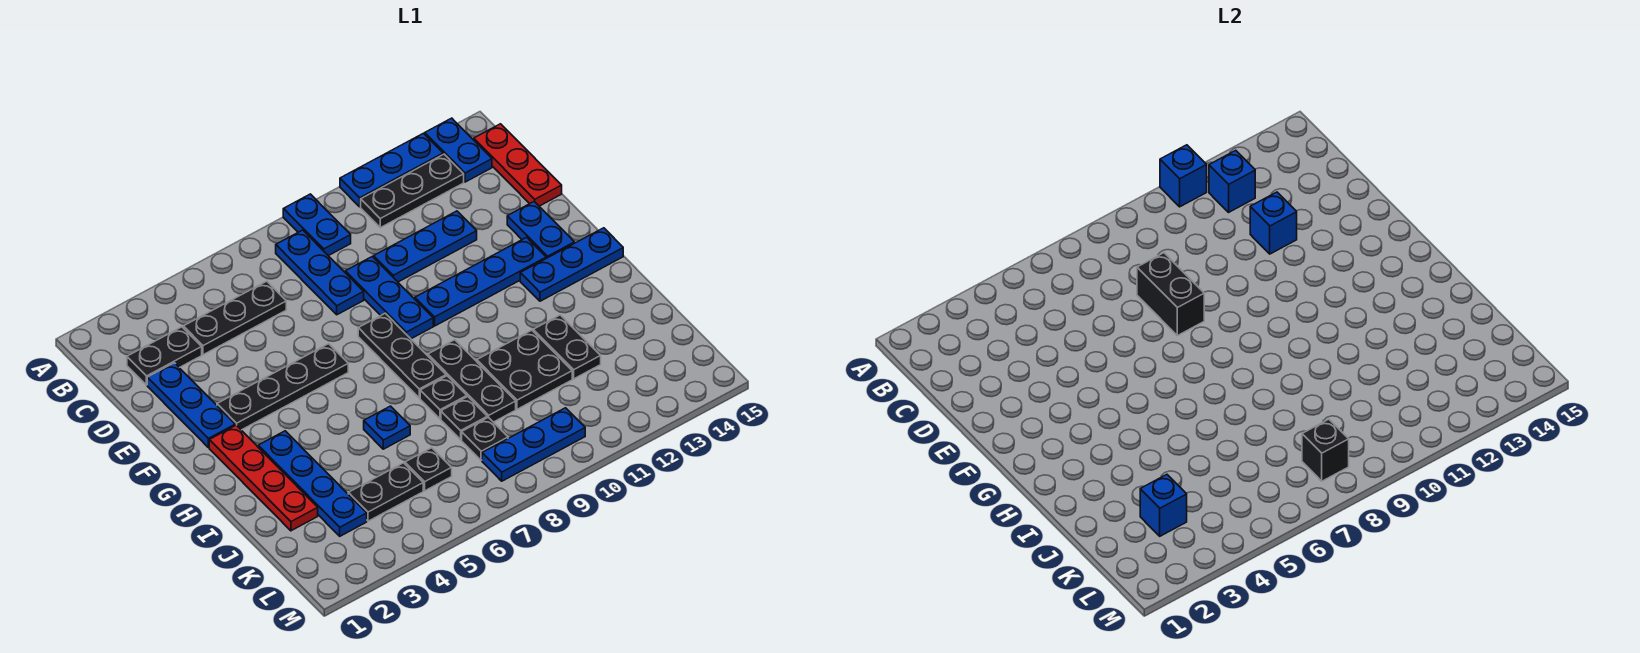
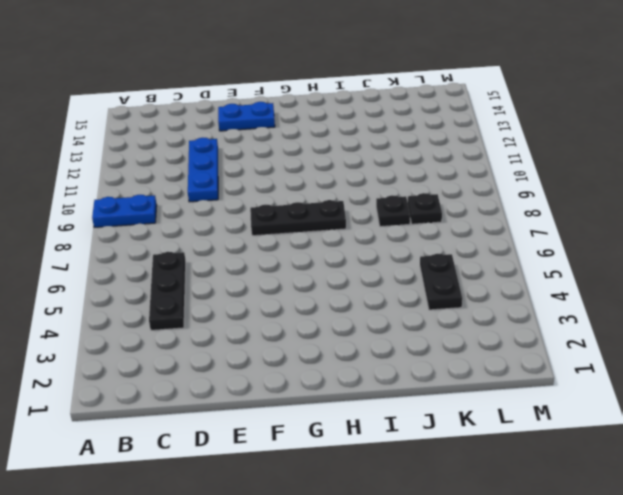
none -> blue 1x3 plate [340,133,443,207]
none -> blue 1x2 plate [425,118,492,182]
none -> blue 1x3 plate [276,230,364,315]
none -> black 1x3 plate [361,154,464,228]

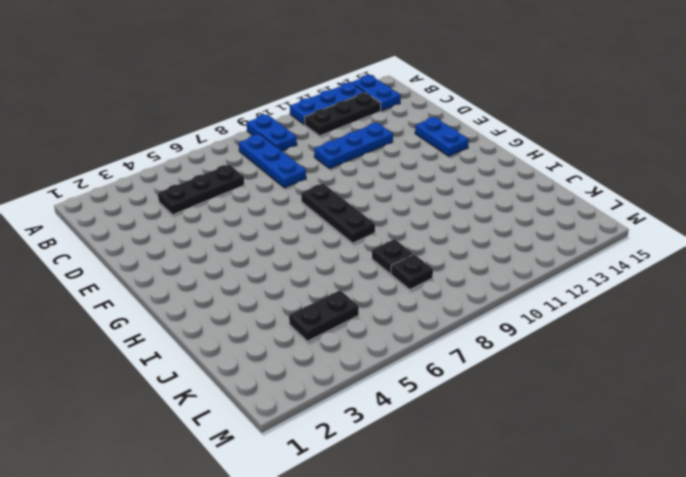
none -> red 1x3 plate [474,124,562,206]
none -> black 1x2 plate [127,327,202,385]
none -> blue 1x3 plate [147,363,235,448]
none -> blue 1x3 plate [345,257,433,339]

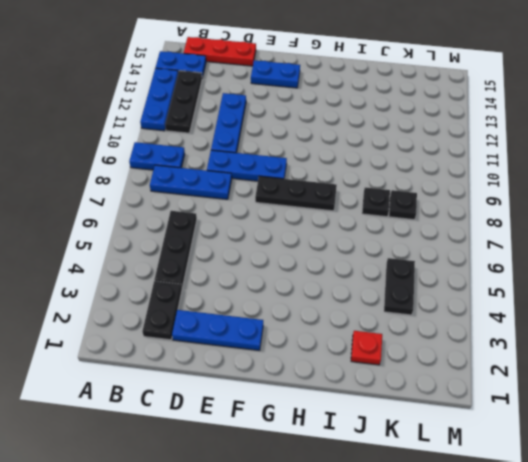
red 1x1 plate [351,331,382,365] -> red 1x4 plate [209,425,318,531]
none -> black 1x4 plate [217,344,348,430]
none -> blue 1x4 plate [415,237,546,326]
none -> blue 1x3 plate [520,228,623,301]
none -> blue 1x4 plate [258,431,367,536]

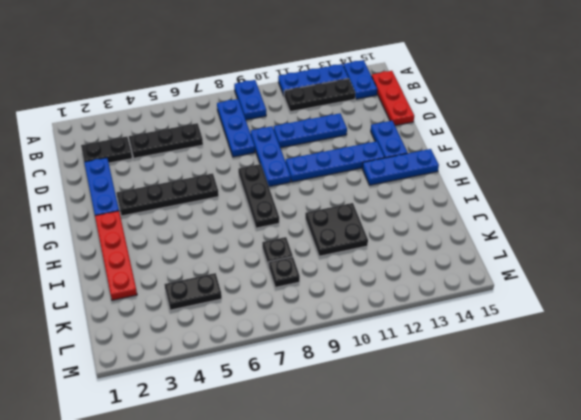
none -> blue 1x4 plate [258,431,367,536]
none -> black 1x3 plate [428,340,516,422]
none -> blue 1x1 plate [364,406,410,449]
none -> black 1x1 plate [420,376,467,419]

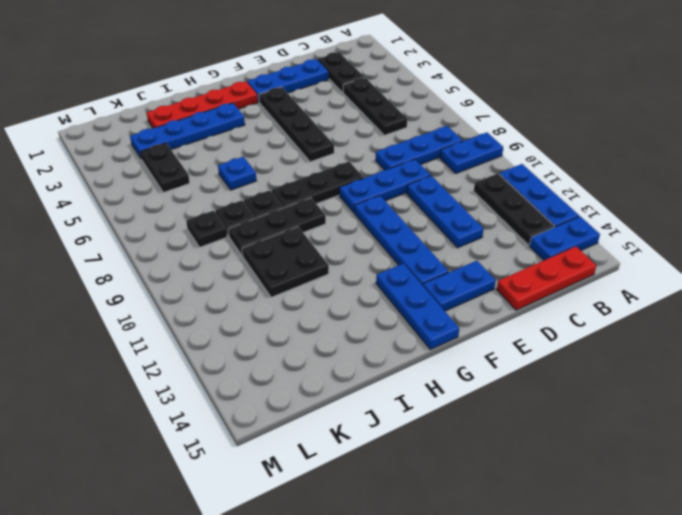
none -> black 1x2 plate [533,315,601,379]
none -> black 1x1 plate [405,448,452,491]
none -> blue 1x3 plate [482,408,585,481]
none -> blue 1x1 brick [1160,145,1207,207]

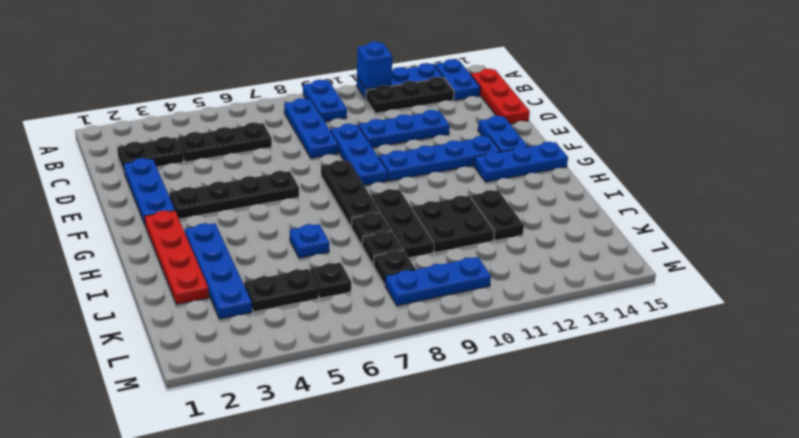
none -> blue 1x1 brick [1209,150,1255,212]
none -> black 1x2 brick [1137,253,1204,336]
none -> blue 1x1 brick [1250,192,1297,254]
none -> blue 1x1 brick [1140,474,1187,536]

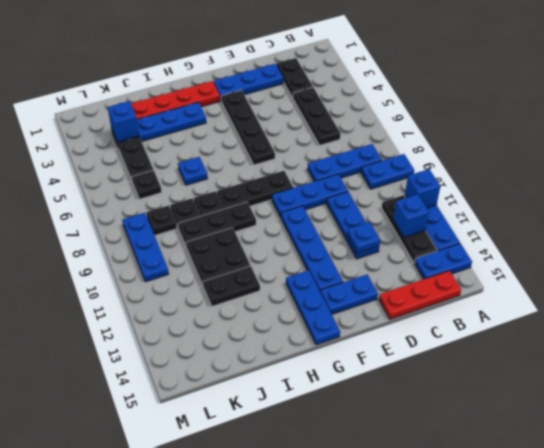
blue 1x1 plate [347,222,380,253] -> blue 1x1 brick [1250,192,1297,254]
none -> black 1x2 brick [1137,253,1204,336]
none -> black 1x1 brick [1302,419,1349,481]

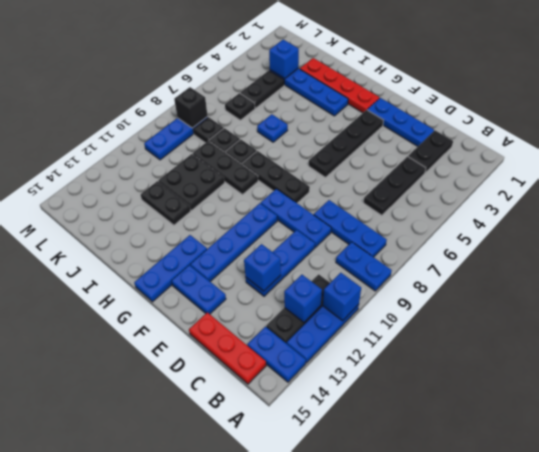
none -> black 1x2 brick [1137,253,1204,336]

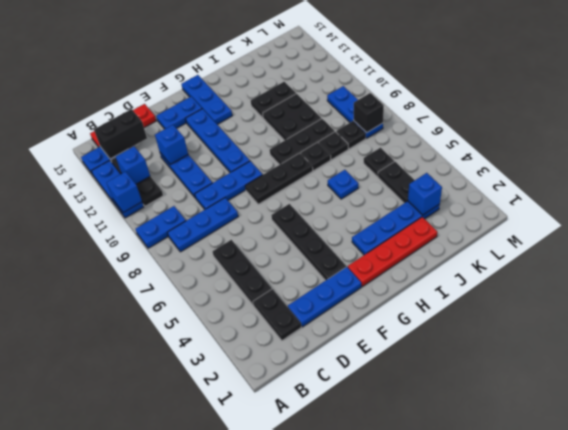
black 1x2 brick [94,109,147,159] -> black 1x2 brick moved to [1137,253,1204,336]

